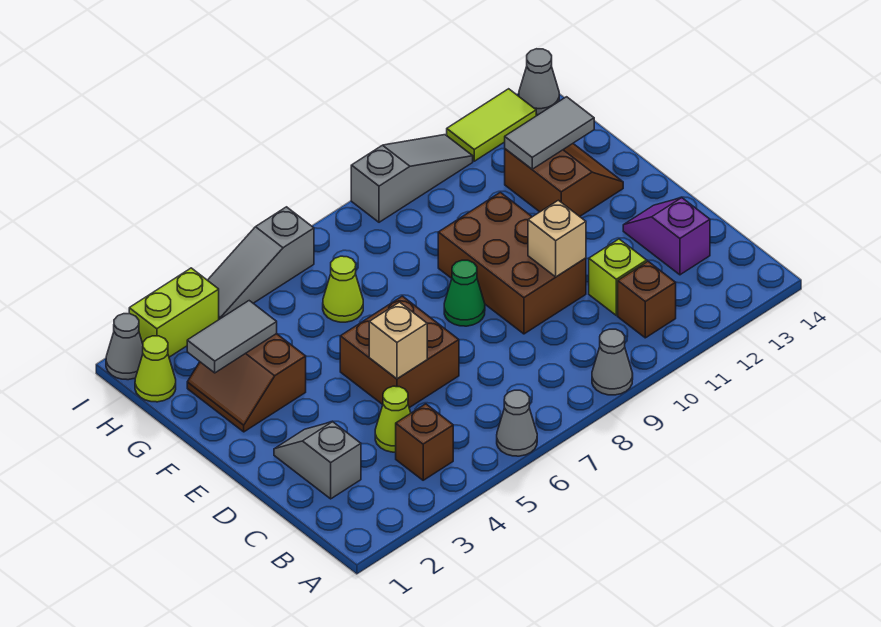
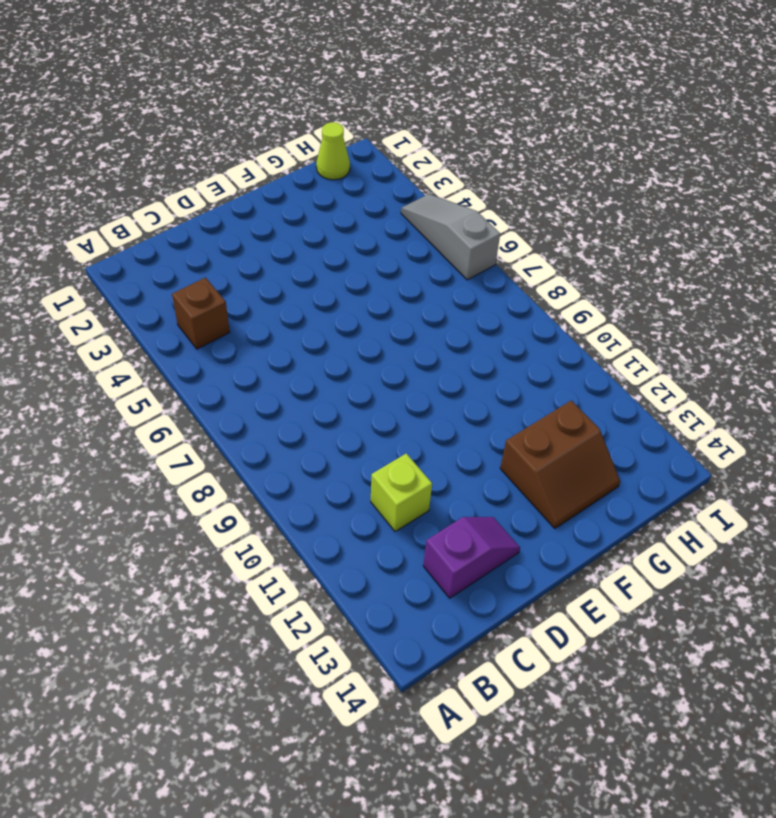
none -> grey 1x1 cone [497,390,537,456]
none -> grey 1x1 cone [592,329,633,395]
none -> brown 1x1 brick [618,261,676,338]

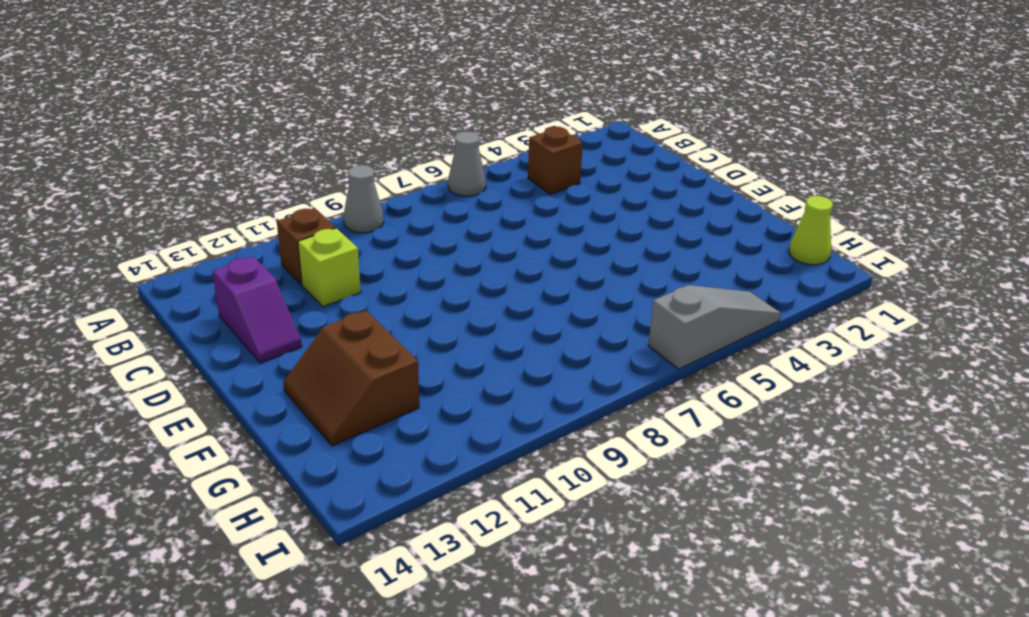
none -> grey 1x2 slope [274,422,361,499]
none -> lime 1x1 cone [375,386,411,452]
none -> brown 2x2 brick [340,296,459,408]

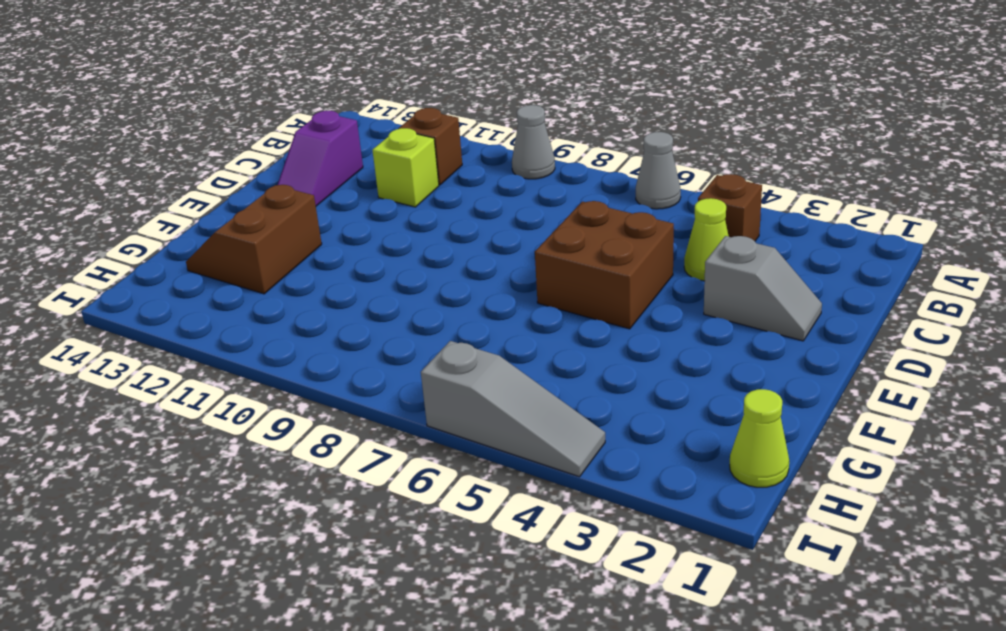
grey 1x2 slope [704,236,822,341] -> grey 1x2 slope turned to [274,422,361,499]
none -> brown 2x3 brick [438,192,586,334]
none -> green 1x1 cone [444,260,485,326]
none -> brown 2x2 slope [187,334,306,432]

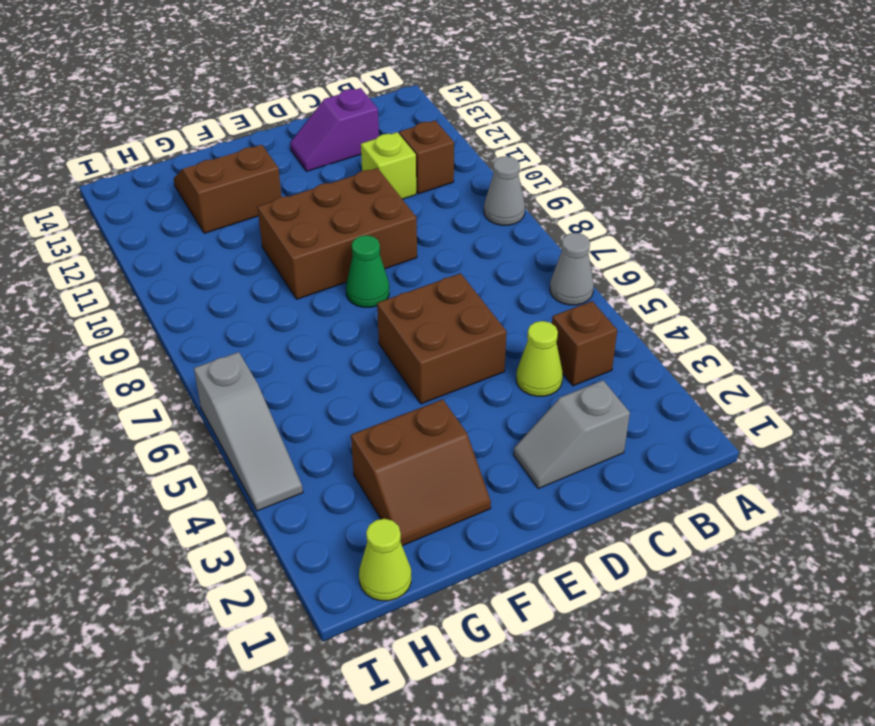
none -> lime 1x1 cone [323,256,363,322]
none -> grey 1x1 cone [106,314,143,380]
none -> lime 1x2 brick [129,268,219,357]

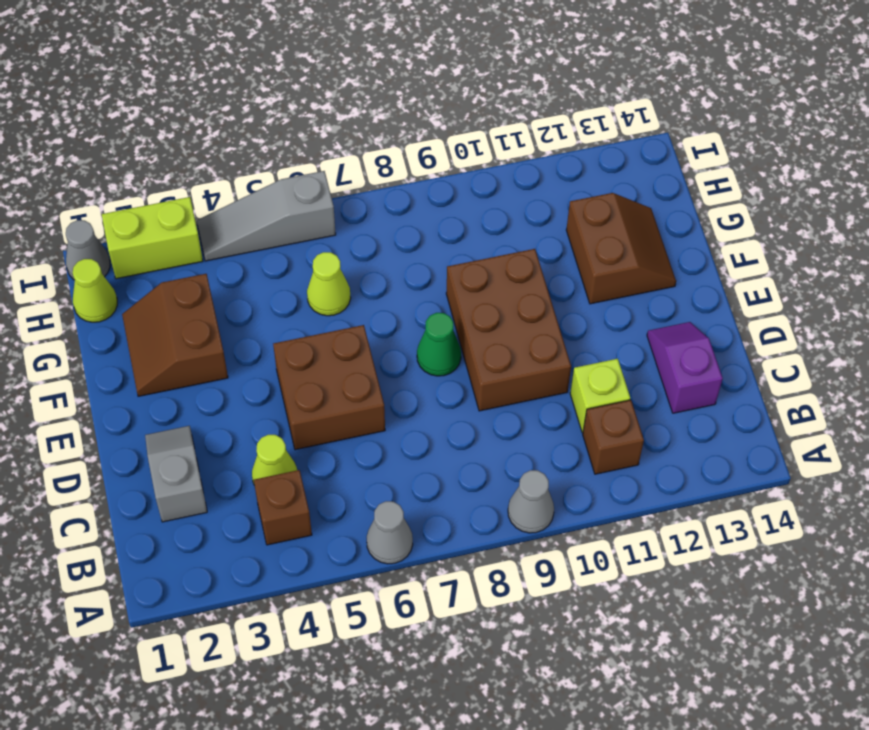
none -> grey 1x3 slope [351,135,473,222]
none -> lime 1x2 tile [447,89,536,161]
none -> grey 1x1 cone [519,49,559,115]

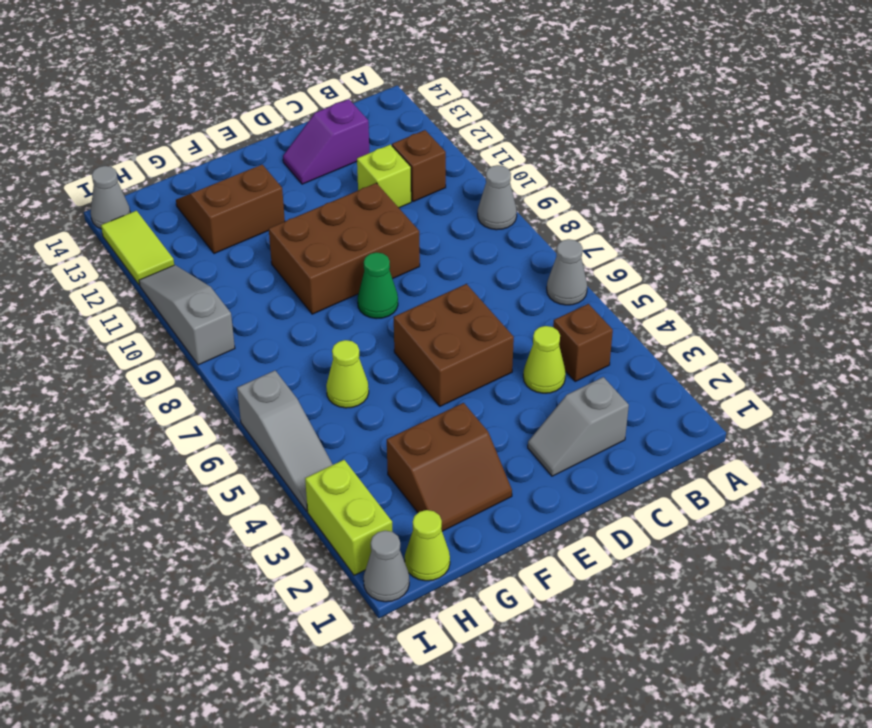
none -> tan 1x1 brick [369,302,427,379]
none -> tan 1x1 brick [528,200,586,277]
none -> grey 1x2 tile [187,301,277,373]

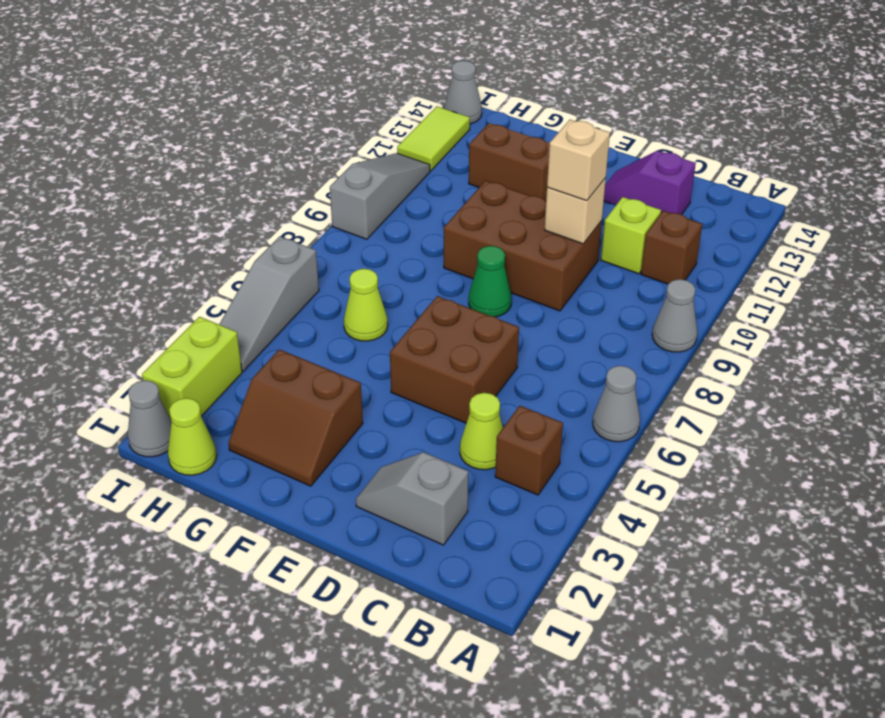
tan 1x1 brick [547,120,610,201] -> tan 1x1 brick moved to [369,302,427,379]
none -> grey 1x2 tile [187,301,277,373]
none -> grey 1x2 tile [505,97,594,169]

